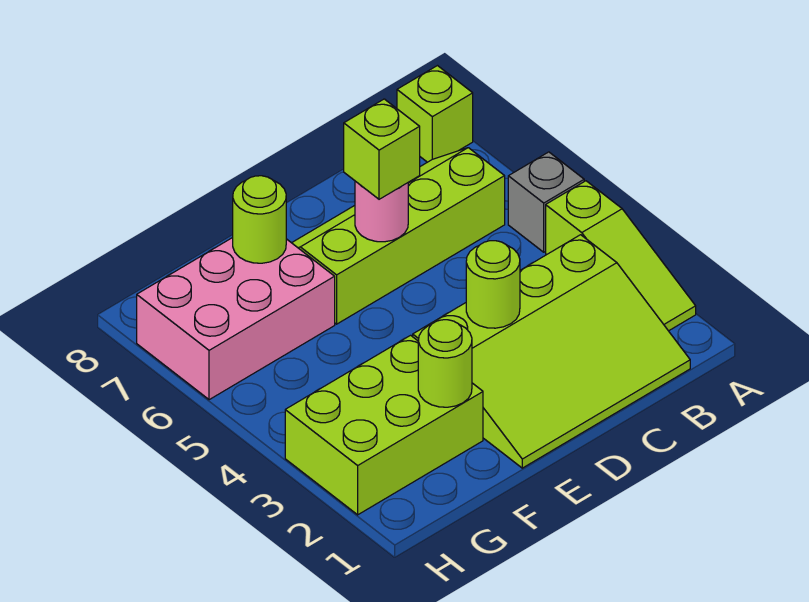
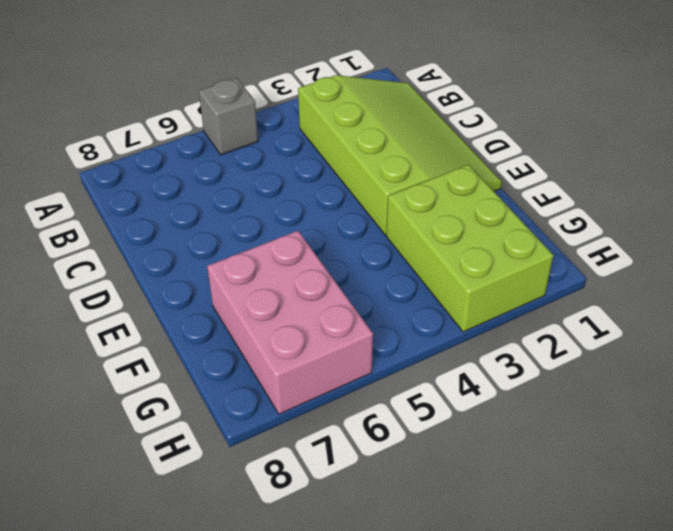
none -> lime 1x3 slope [546,181,696,331]
none -> lime 1x1 brick [397,66,473,162]
none -> lime 2x4 slope [292,148,505,324]

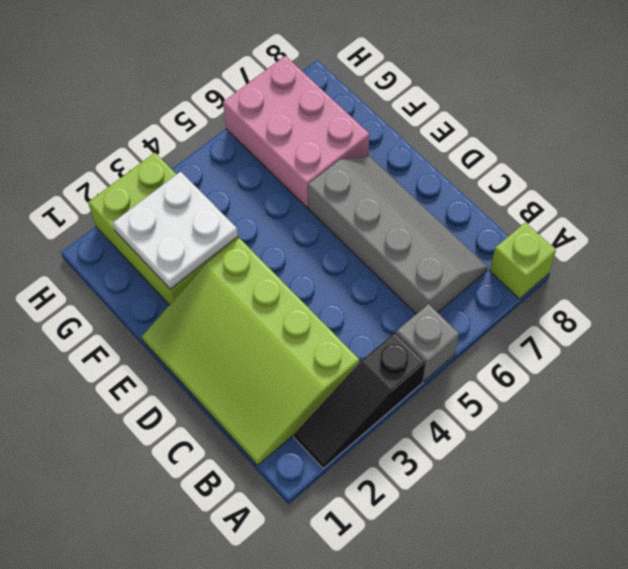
black 1x3 slope [294,333,426,468] -> lime 1x3 slope [546,181,696,331]
grey 2x4 slope [308,157,488,314] -> lime 2x4 slope [292,148,505,324]
white 2x2 plate [113,172,238,289] -> lime 1x1 round brick [418,320,472,407]
none -> lime 1x1 round brick [466,241,520,328]
none -> pink 1x1 round brick [355,181,408,242]
none -> lime 1x1 round brick [233,176,286,263]

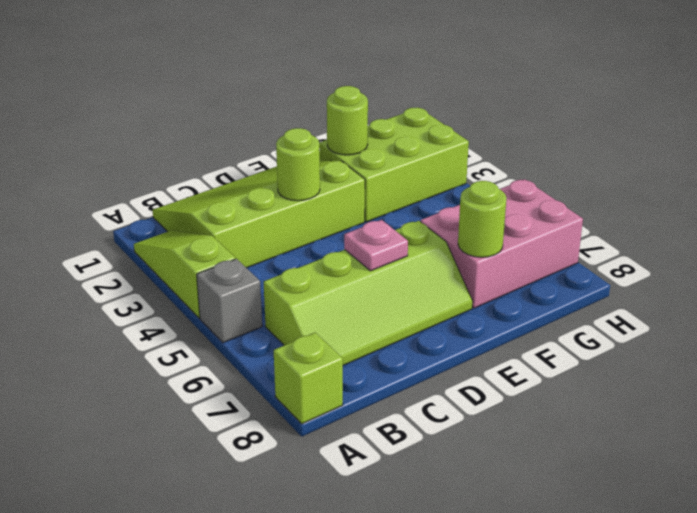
pink 1x1 plate [344,220,408,271] -> pink 1x1 round brick [355,181,408,242]
none -> lime 1x1 brick [344,99,420,199]

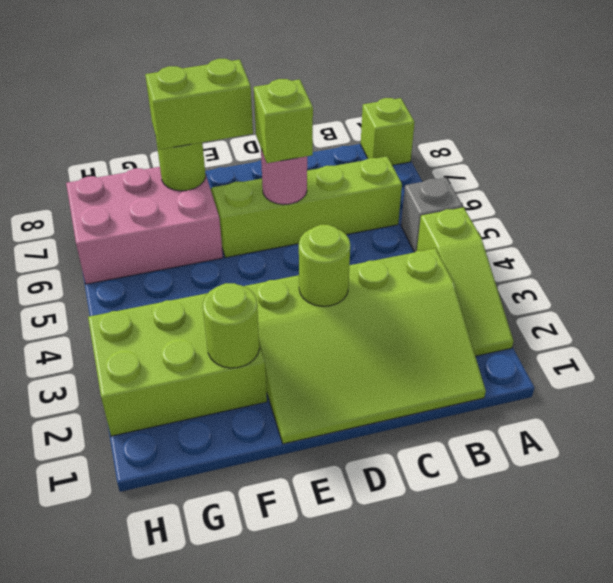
lime 1x2 brick [145,59,253,149] -> none

